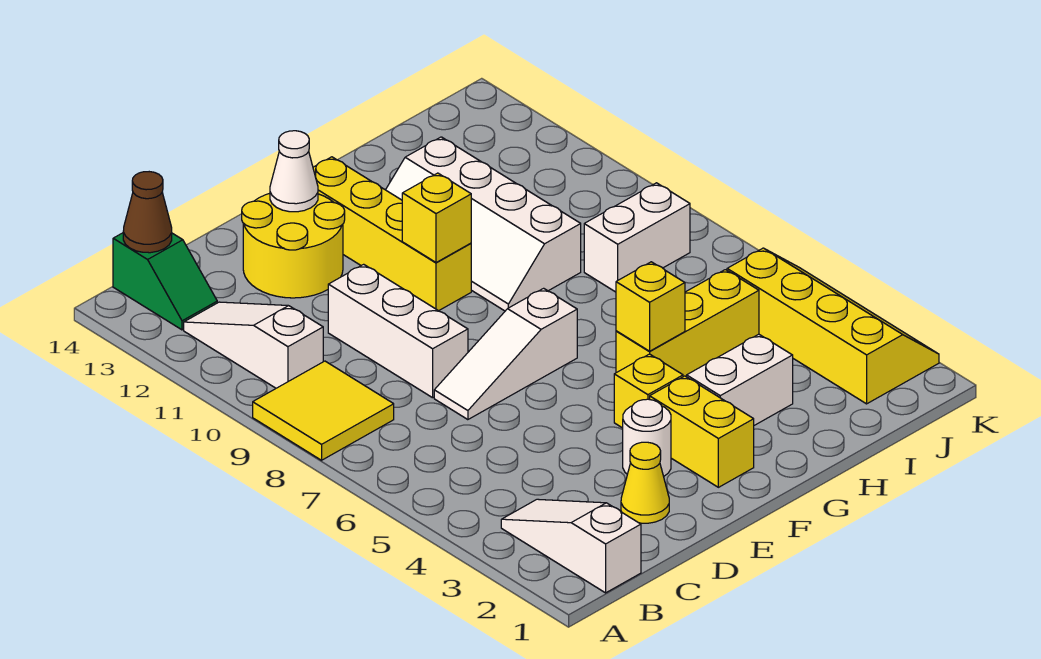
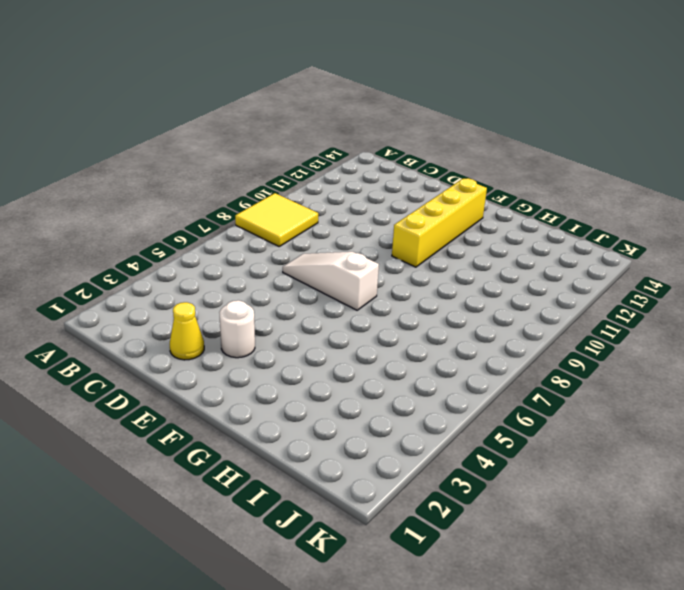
none -> white 1x3 slope [501,499,641,593]
none -> white 1x3 slope [184,302,323,388]
none -> green 1x2 slope [113,233,217,330]

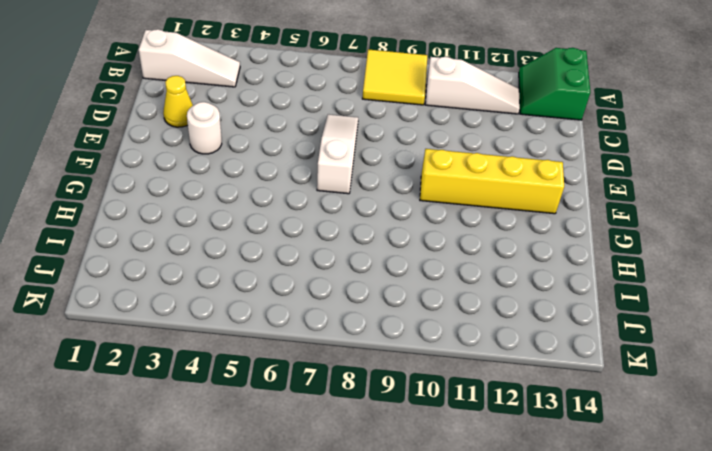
green 2x2 slope [519,48,590,120] -> green 1x2 slope [113,233,217,330]
none -> white 1x3 brick [328,264,468,398]
none -> yellow 2x2 round brick [242,193,345,298]
none -> yellow 1x2 brick [650,376,754,487]

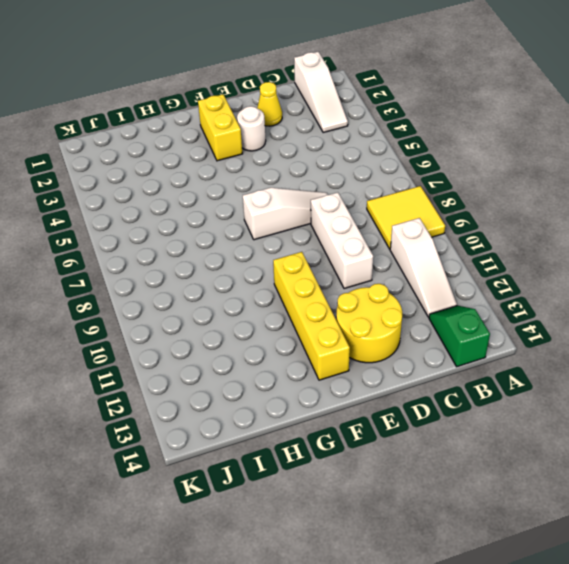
none -> yellow 1x1 brick [614,354,683,428]
none -> white 1x2 brick [687,334,793,425]
none -> yellow 1x3 brick [616,270,759,377]

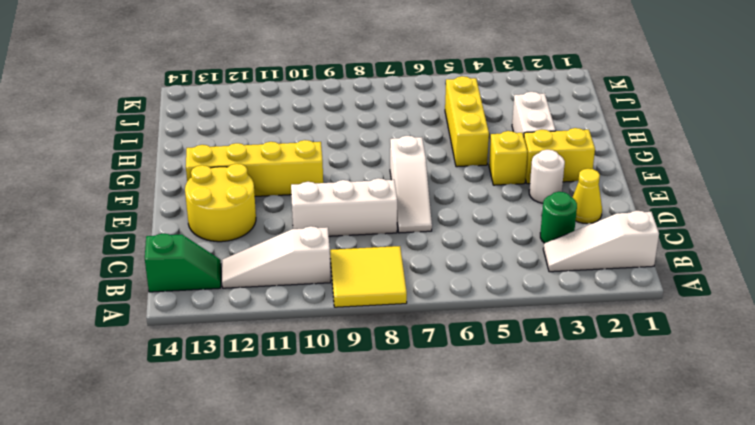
green 1x1 round brick [540,192,577,243] -> none
none -> white 2x4 slope [386,137,581,311]
none -> white 1x2 brick [584,183,690,292]
none -> yellow 2x4 slope [727,248,939,404]

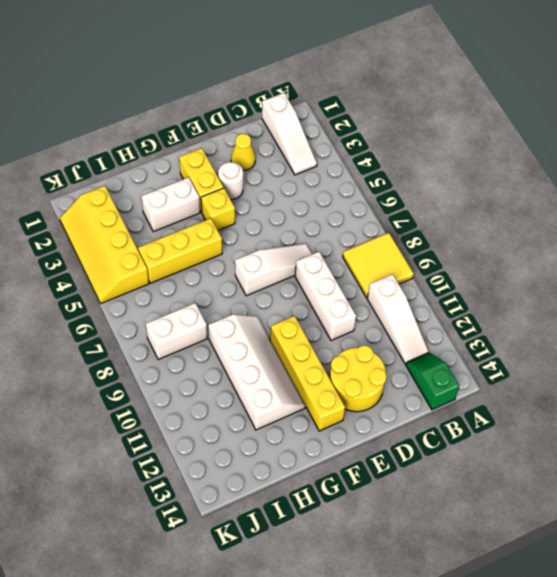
none -> brown 1x1 cone [123,172,172,253]
none -> white 1x1 cone [270,131,318,212]
none -> yellow 1x1 brick [402,173,471,263]

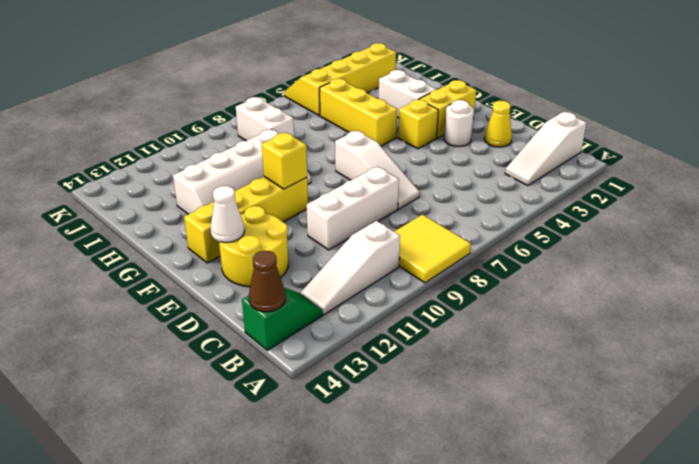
none -> yellow 1x1 brick [616,262,685,351]

